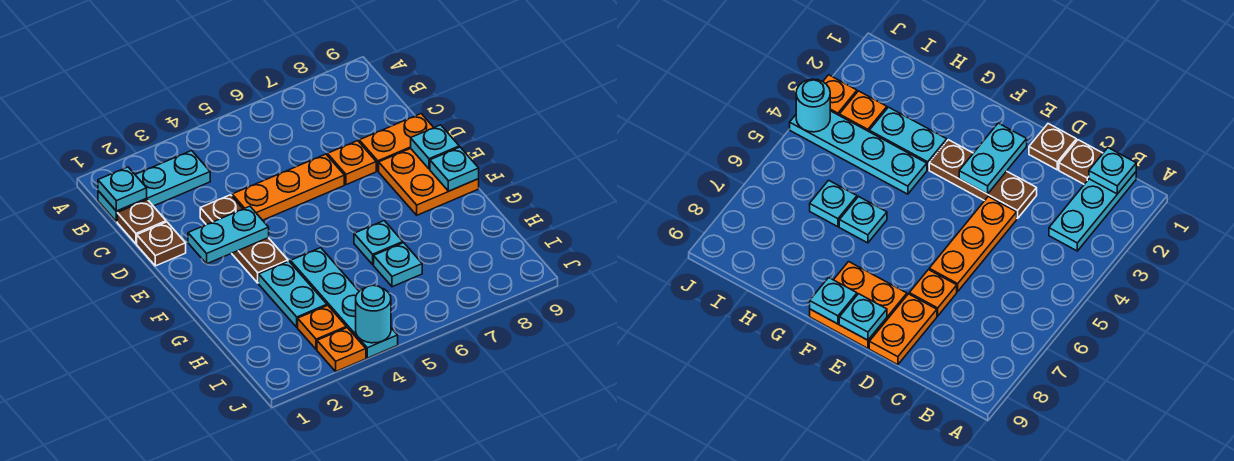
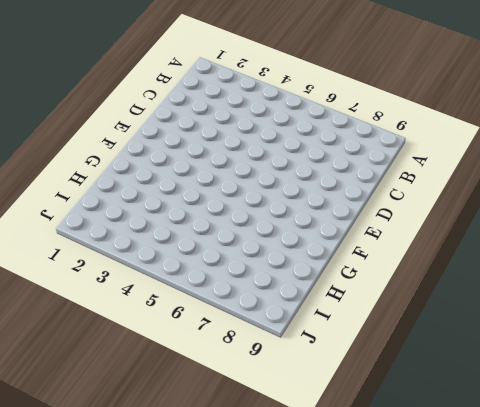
none -> cyan 1x3 plate [98,151,210,222]
none -> brown 1x1 plate [117,200,166,244]
none -> brown 1x1 plate [137,222,186,266]

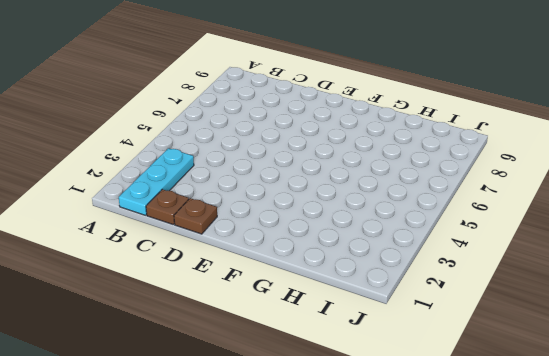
none -> brown 1x3 plate [200,195,288,283]
none -> orange 1x3 plate [232,154,344,220]
none -> orange 1x1 plate [327,141,376,185]

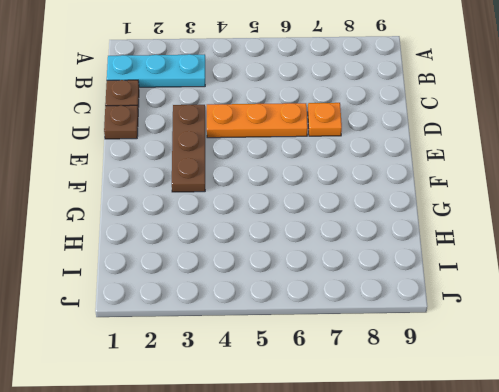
none -> orange 1x2 plate [359,114,434,171]
none -> orange 2x2 plate [379,148,479,215]
none -> cyan 1x2 plate [259,261,327,327]

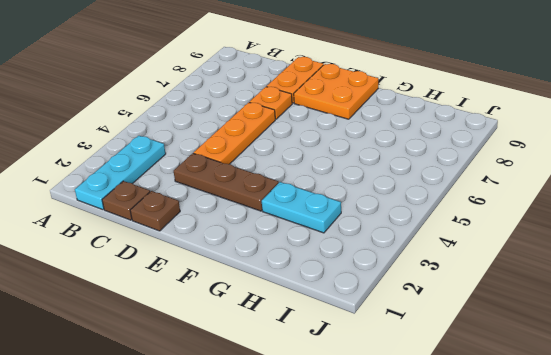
none -> cyan 1x4 plate [291,248,398,358]
none -> cyan 1x1 plate [354,221,403,264]
none -> cyan 1x1 plate [374,243,422,287]

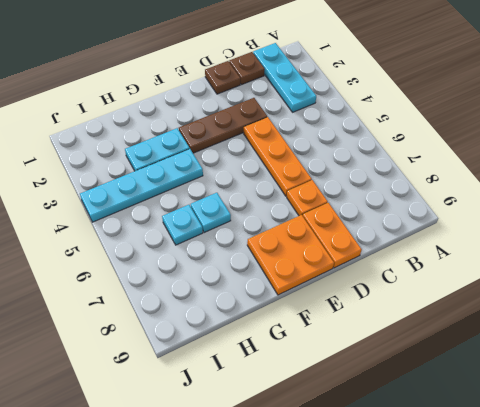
none -> orange 1x1 plate [298,306,346,350]
none -> orange 1x1 plate [317,328,366,371]
none -> cyan 1x1 plate [98,167,147,211]

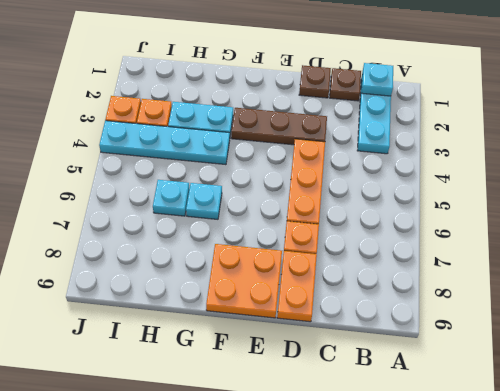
none -> cyan 1x2 plate [188,206,269,264]
none -> cyan 1x1 plate [411,125,459,169]
none -> cyan 1x1 plate [430,147,479,191]

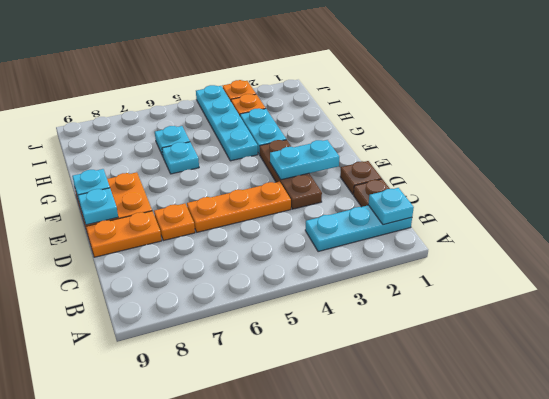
none -> cyan 1x1 round brick [356,285,391,343]

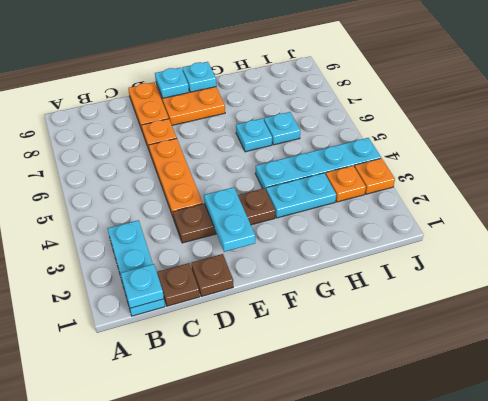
none -> cyan 1x1 round brick [356,285,391,343]

